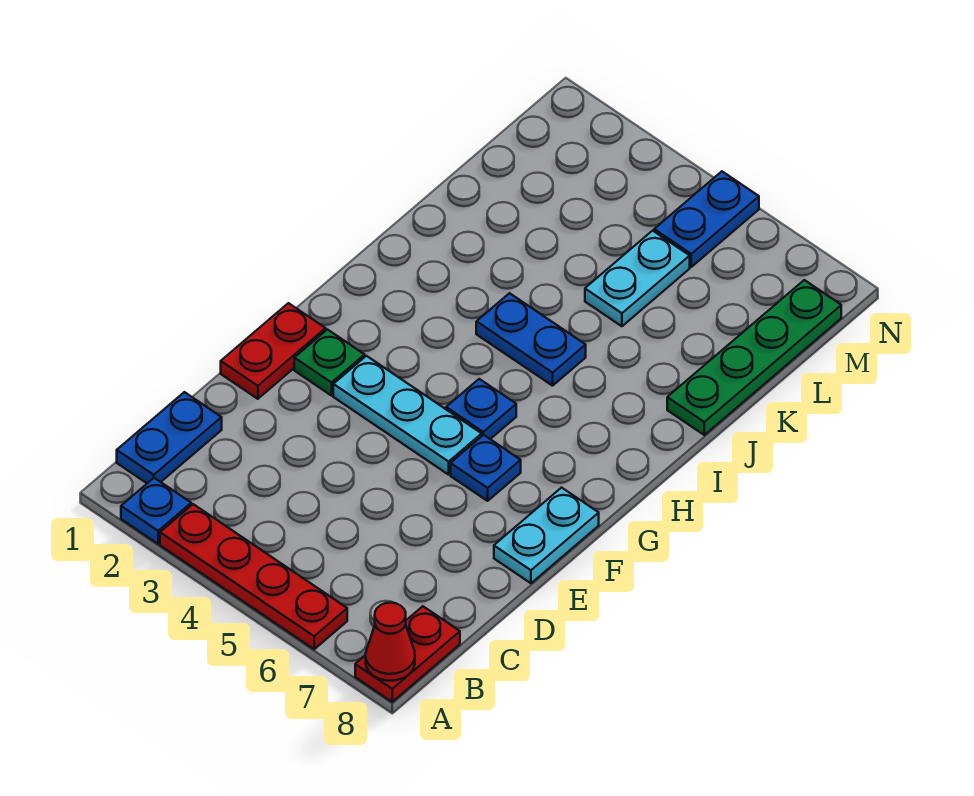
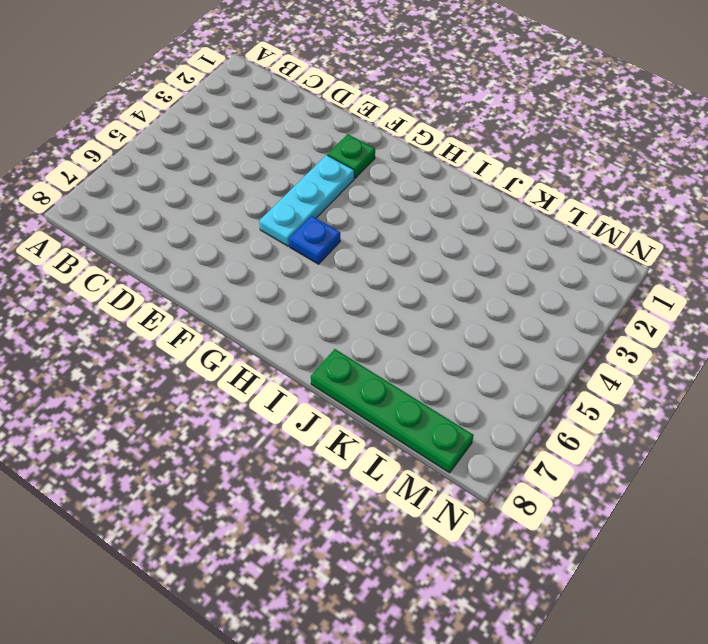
none -> blue 1x1 plate [121,478,191,544]
none -> red 1x4 plate [160,504,347,649]
none -> red 1x2 plate [355,606,460,702]

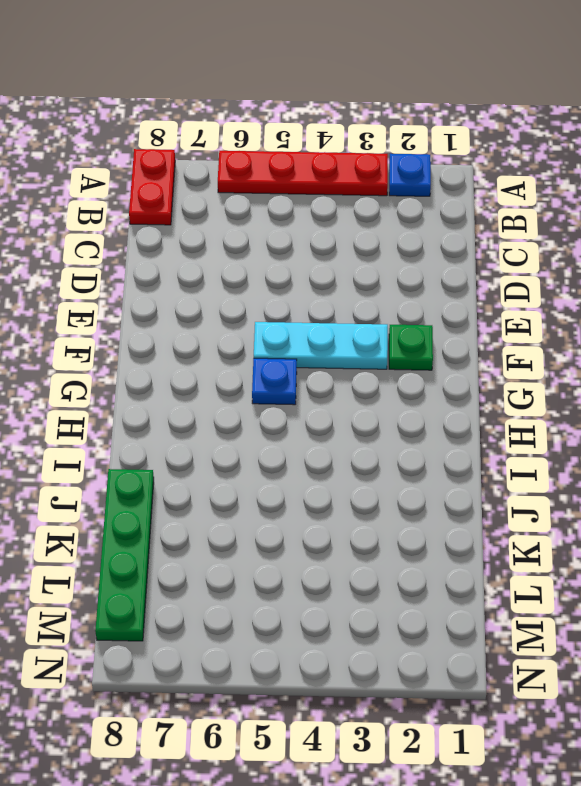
none -> blue 1x2 plate [117,392,222,483]
none -> red 1x2 plate [221,303,326,399]
none -> cyan 1x2 plate [494,488,599,583]

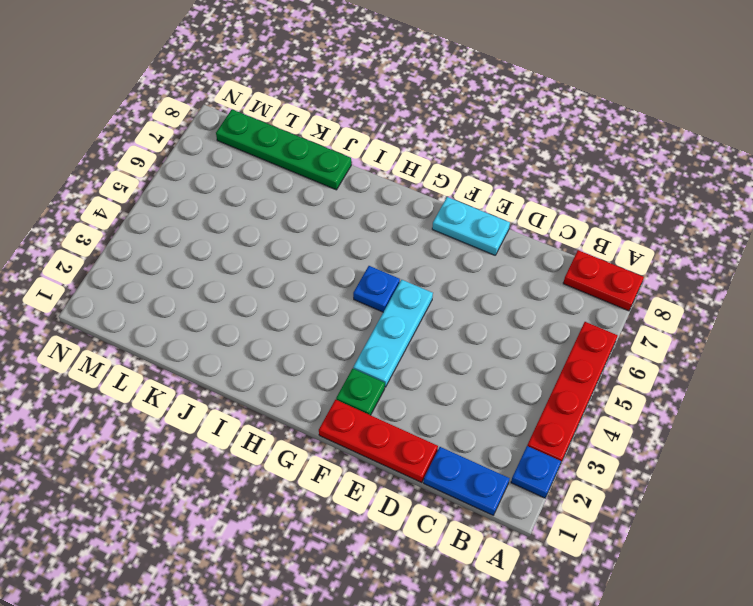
red 1x3 plate [319,400,438,482] -> red 1x2 plate [221,303,326,399]
none -> blue 1x1 plate [451,435,521,501]
none -> blue 1x2 plate [476,293,586,386]
none -> cyan 1x2 plate [585,231,690,326]

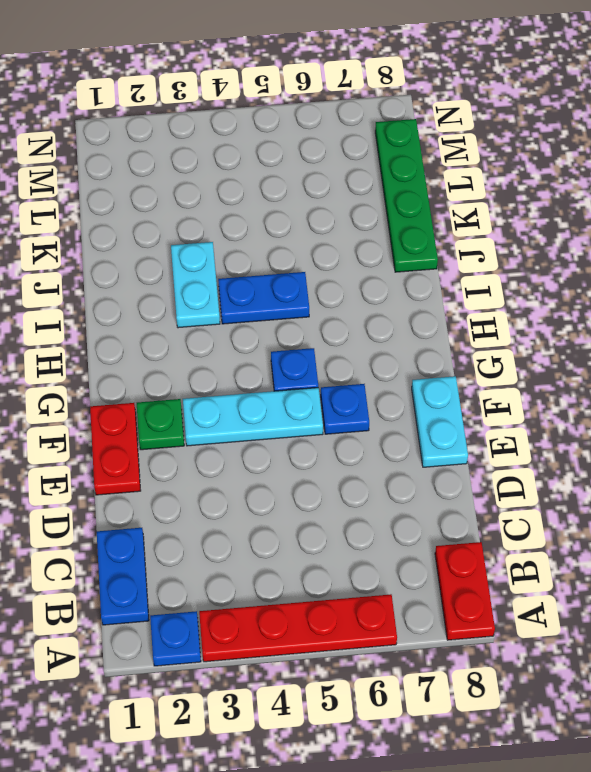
cyan 1x2 plate [171,242,220,328] -> cyan 1x2 plate moved to [585,231,690,326]
none -> blue 1x2 plate [654,171,759,267]
none -> red 1x1 cone [366,603,415,681]

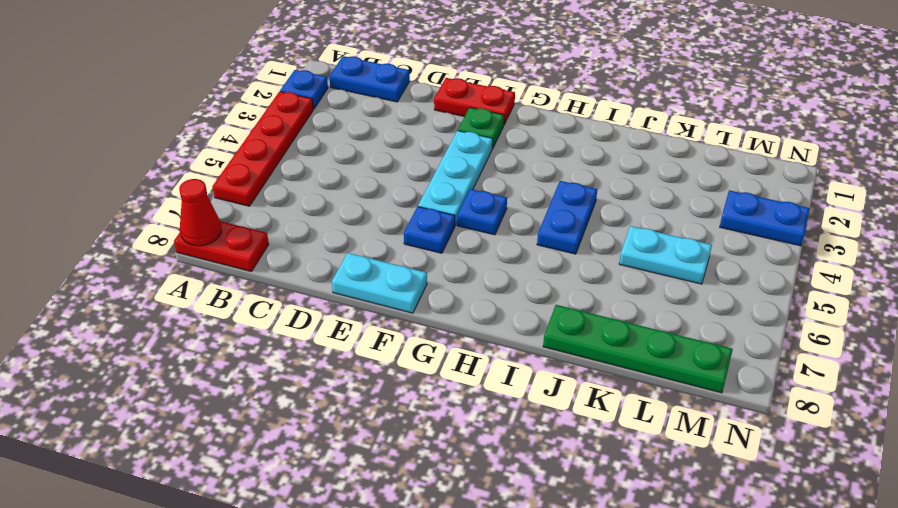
blue 1x2 plate [720,190,810,246] -> blue 1x2 plate moved to [654,171,759,267]

